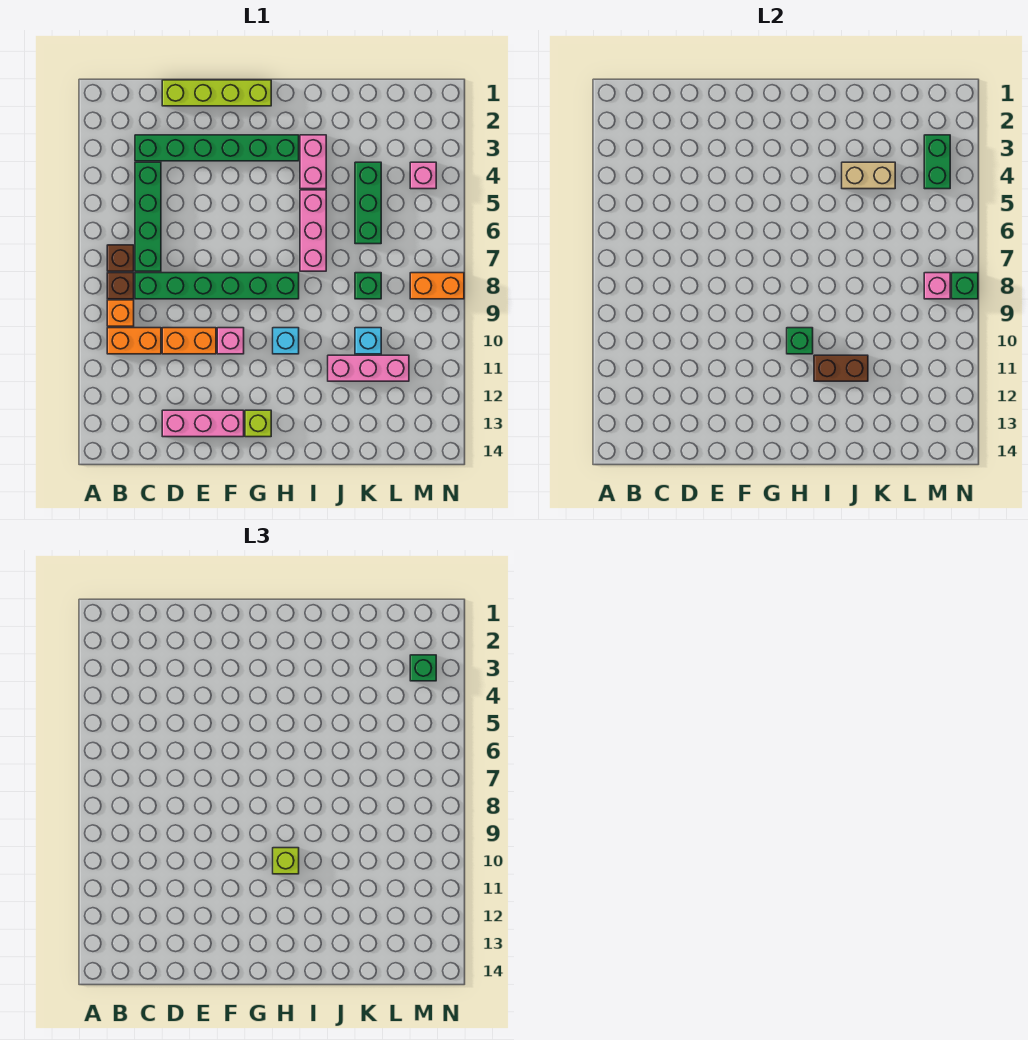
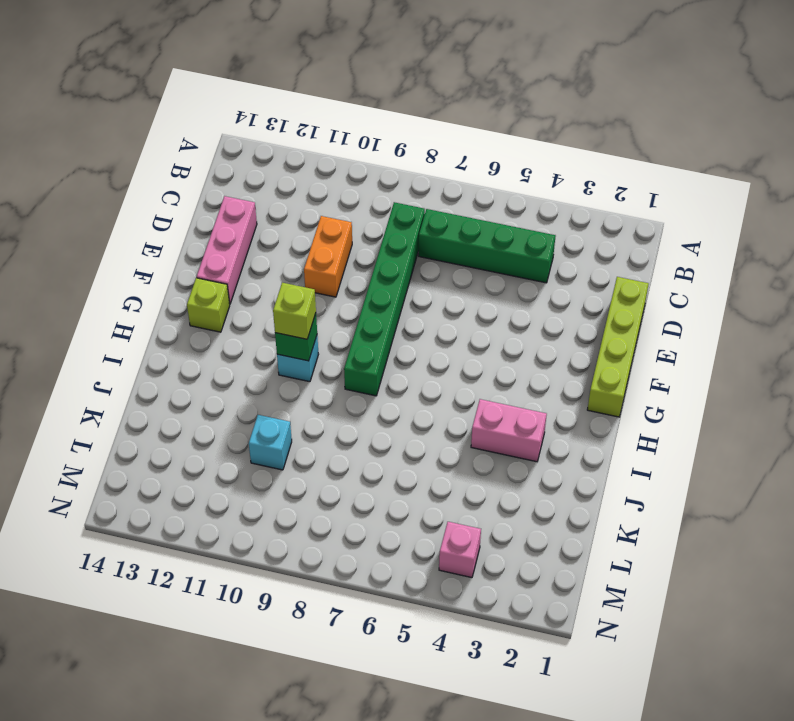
none -> brown 1x1 brick [107,245,134,271]
none -> brown 1x1 brick [107,273,134,299]
none -> orange 1x1 brick [107,300,134,326]

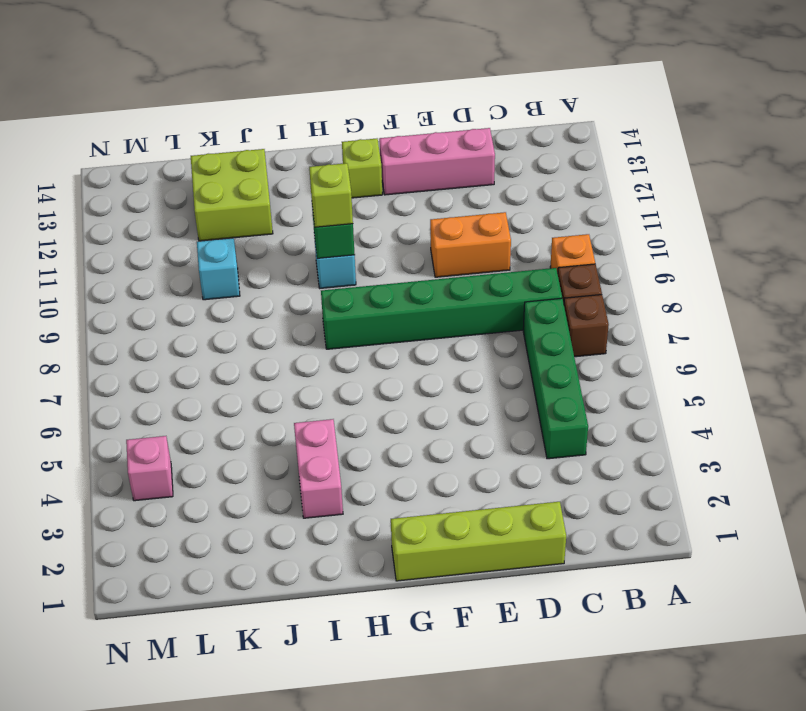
lime 2x2 brick [191,149,273,241] -> none
none -> orange 1x2 brick [107,328,161,354]
none -> green 1x6 brick [135,135,299,161]
none -> pink 1x1 brick [217,328,244,354]

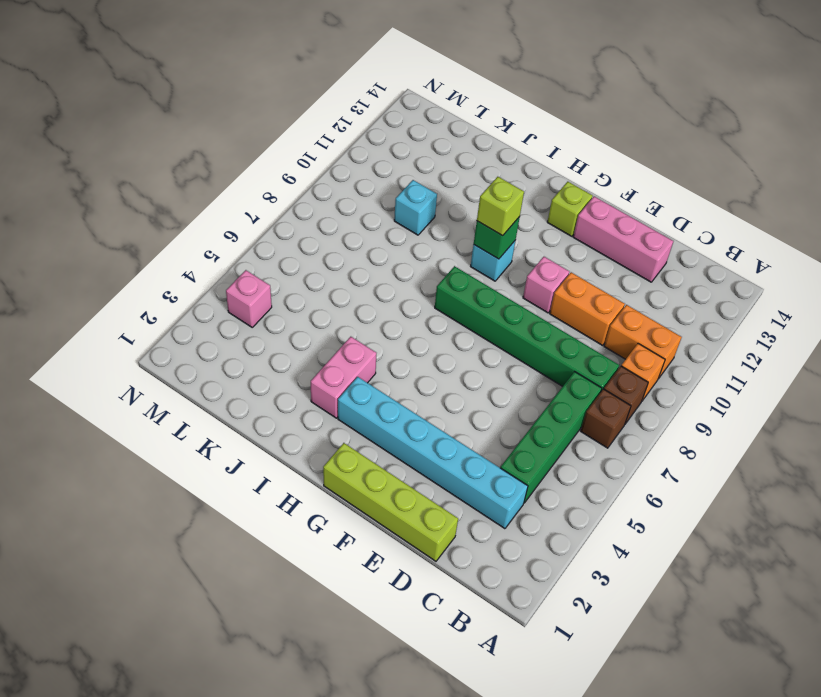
cyan 1x6 brick [338,377,528,529] -> green 1x6 brick [135,135,299,161]
none -> pink 1x3 brick [300,190,326,271]
none -> pink 1x3 brick [328,355,409,381]
none -> green 1x3 brick [355,162,381,244]

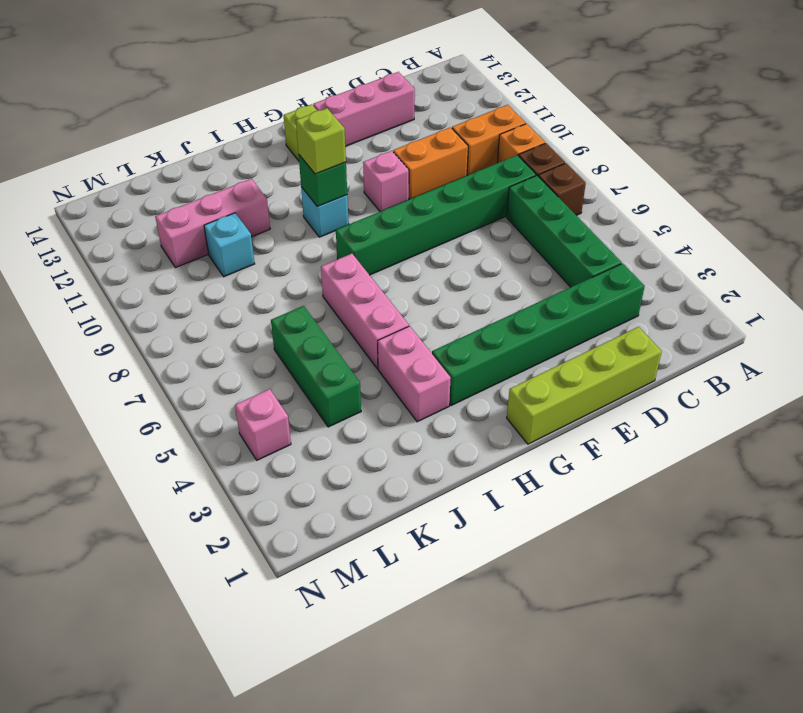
none -> green 1x1 brick [355,273,381,299]
none -> orange 1x2 brick [410,273,464,299]
none -> brown 1x2 brick [814,355,868,381]

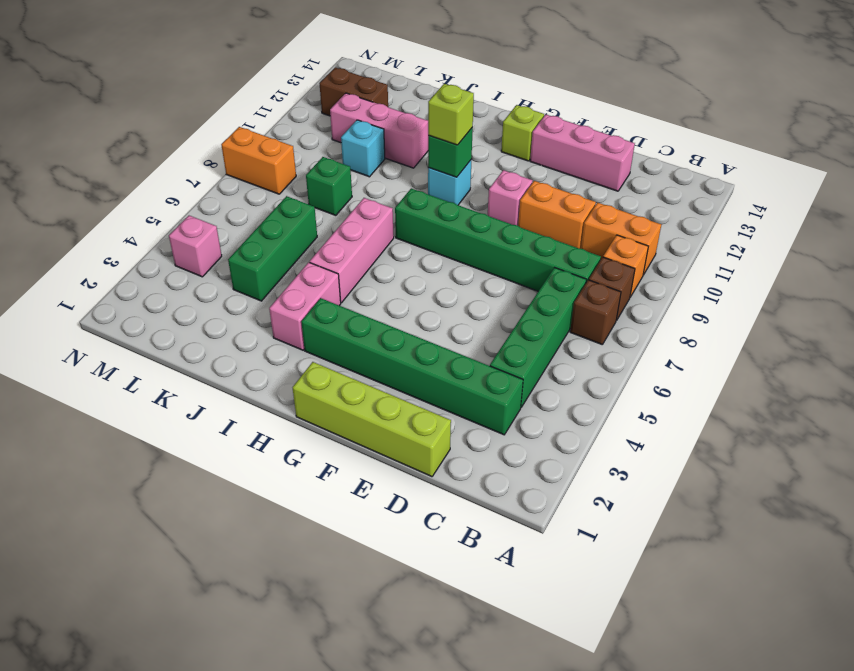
brown 1x2 brick [319,68,388,116] -> brown 1x2 brick moved to [814,355,868,381]
none -> tan 1x2 brick [842,162,895,189]
none -> green 1x2 brick [924,135,950,189]
none -> pink 1x1 brick [924,273,950,299]

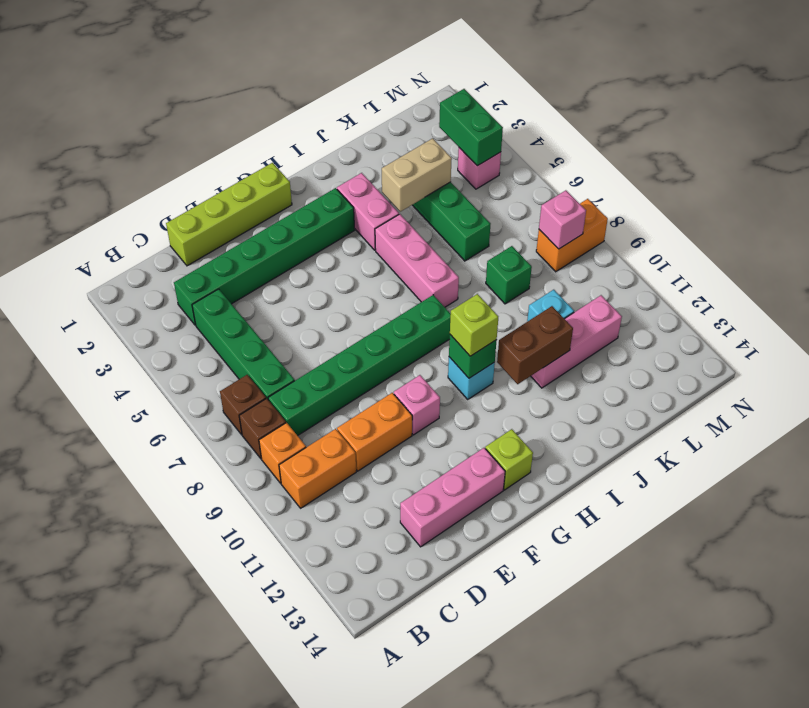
none -> green 1x1 brick [952,273,978,299]
none -> green 1x1 brick [410,655,436,681]

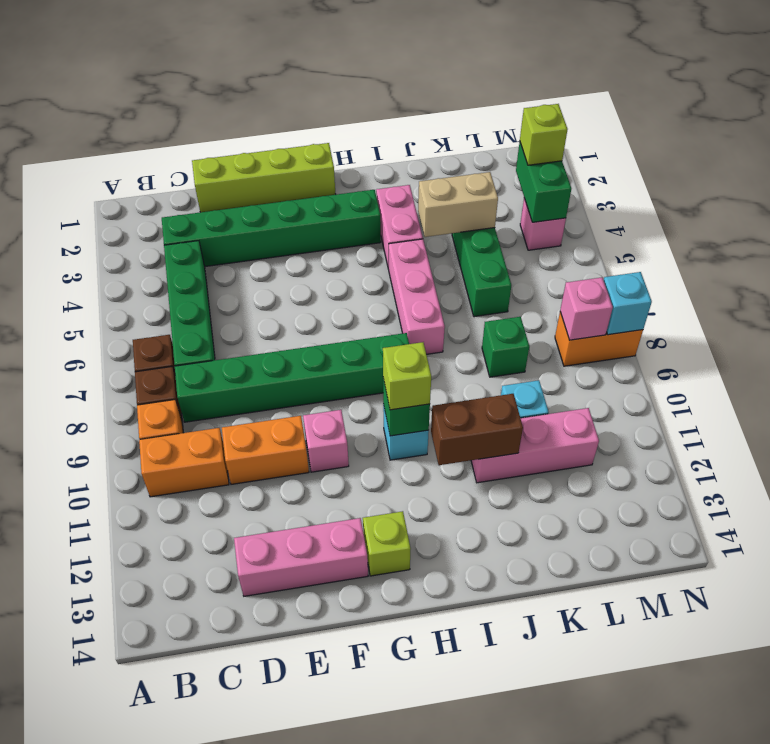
lime 1x1 brick [520,104,568,165] -> green 1x1 brick [410,655,436,681]
cyan 1x1 brick [604,272,652,335] -> green 1x1 brick [952,273,978,299]

